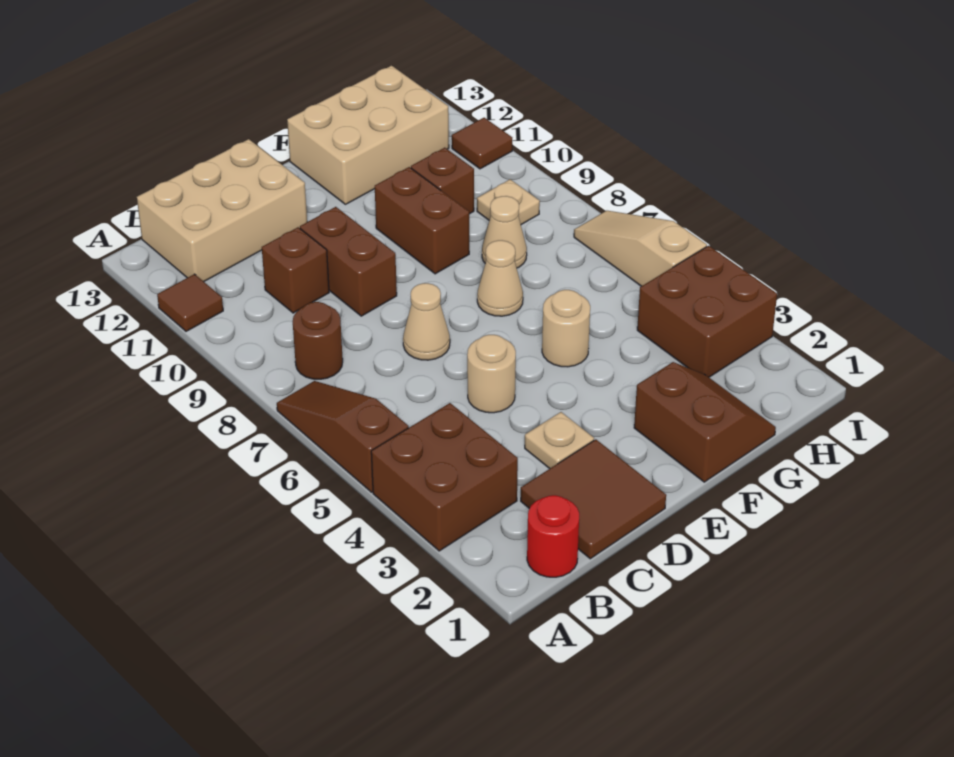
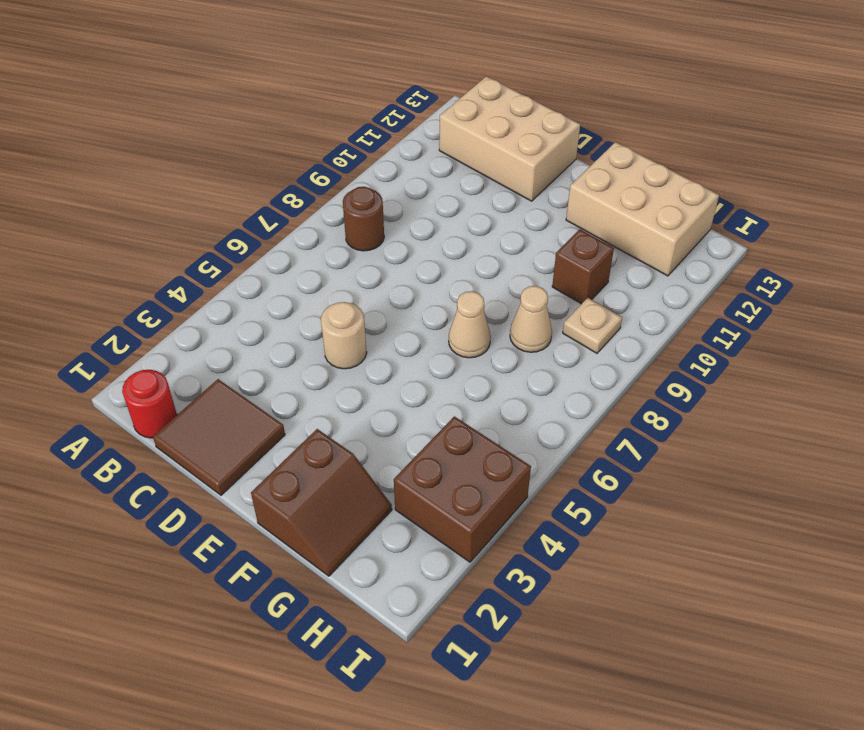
none -> brown 2x2 brick [371,403,518,551]
none -> brown 1x3 slope [277,381,409,492]
none -> brown 1x1 tile [157,274,223,331]

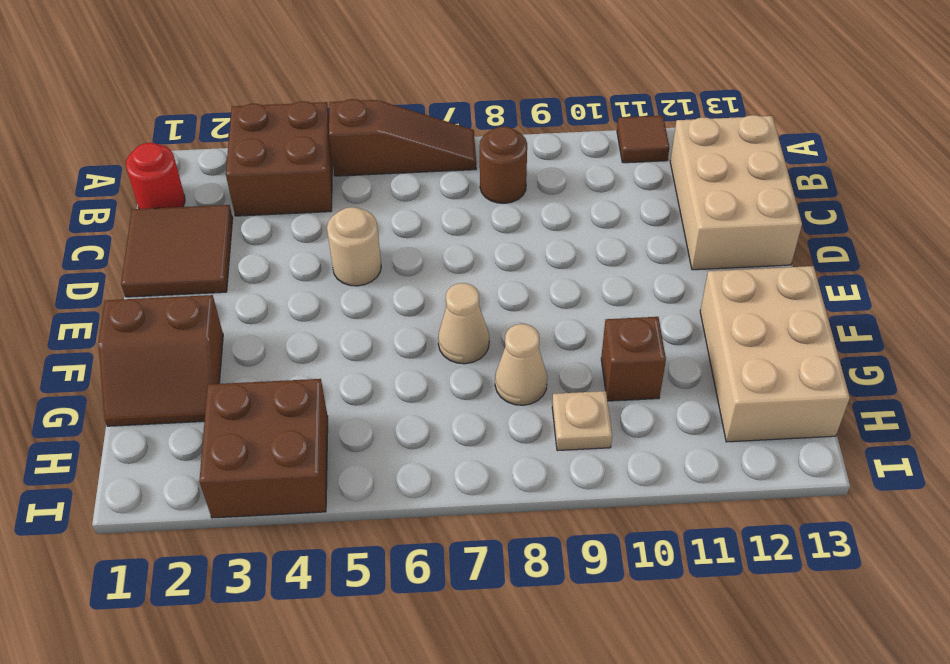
none -> brown 1x1 brick [262,227,329,313]
none -> tan 1x1 plate [525,412,594,469]
none -> tan 1x1 cone [403,283,450,360]

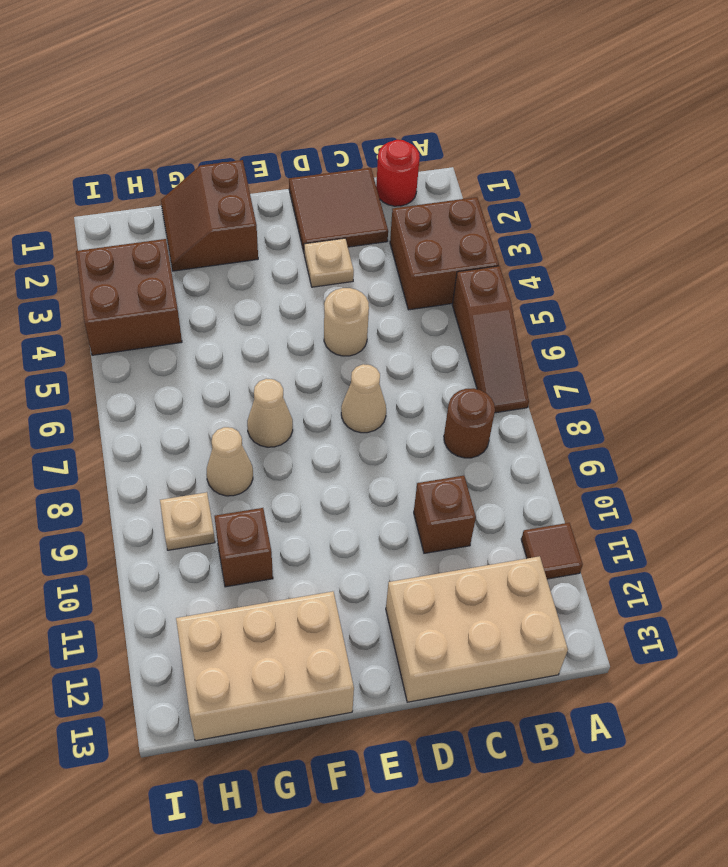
none -> brown 1x2 brick [300,207,397,316]
none -> tan 1x1 round brick [542,290,590,367]
none -> brown 1x2 brick [375,167,469,274]

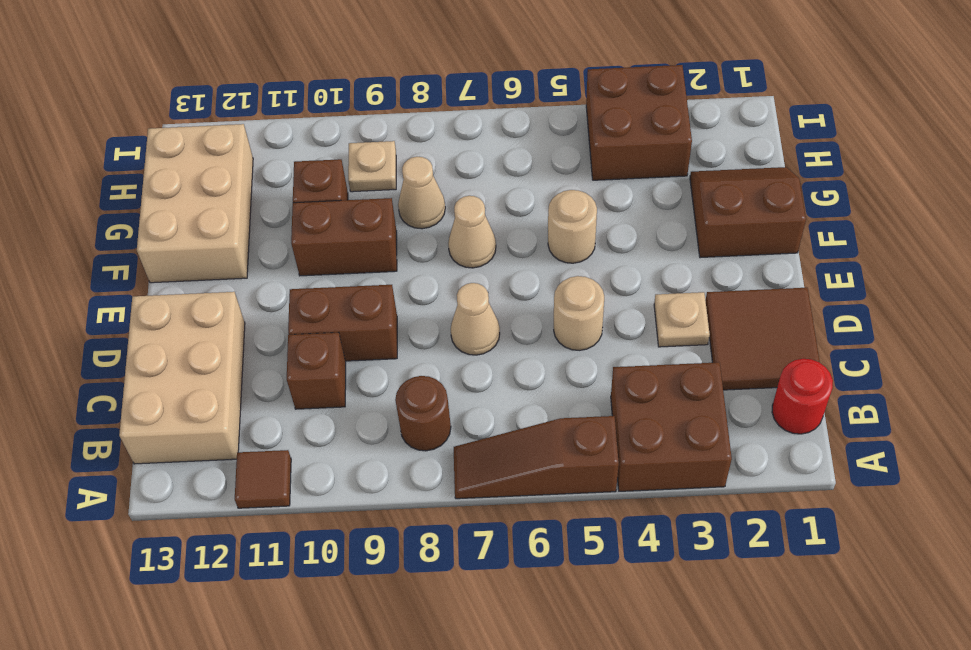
none -> tan 1x3 slope [574,211,707,286]
none -> brown 1x1 tile [452,118,512,169]

